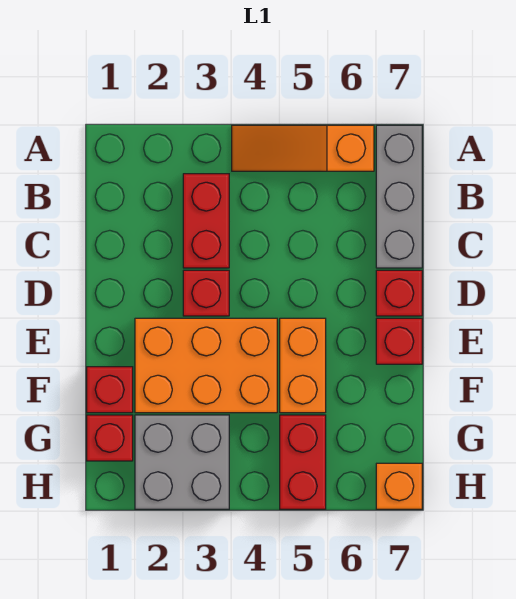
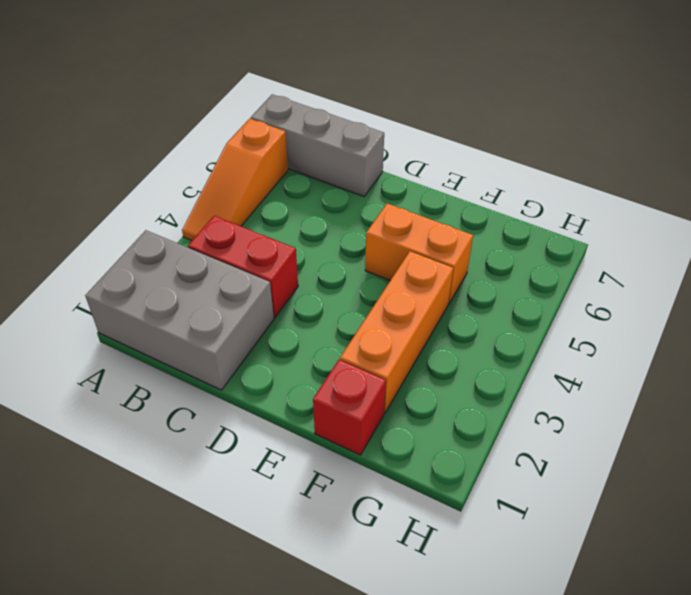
grey 2x3 brick [85,230,274,390] -> none
orange 1x3 brick [340,251,453,413] -> orange 2x3 brick [135,318,277,413]
none -> red 1x1 brick [183,270,229,316]
none -> red 1x1 brick [376,270,422,316]
none -> red 1x1 brick [376,318,422,364]

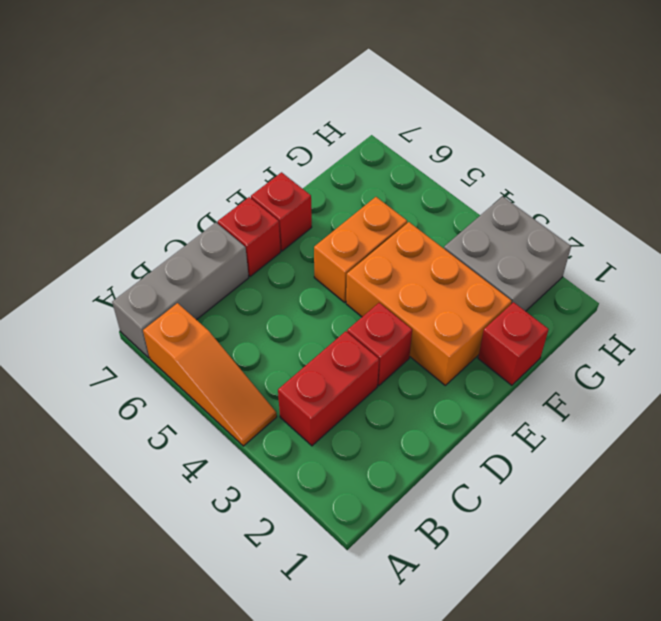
none -> red 1x1 brick [87,415,133,461]
none -> red 1x2 brick [280,415,326,509]
none -> orange 1x1 brick [376,463,422,509]

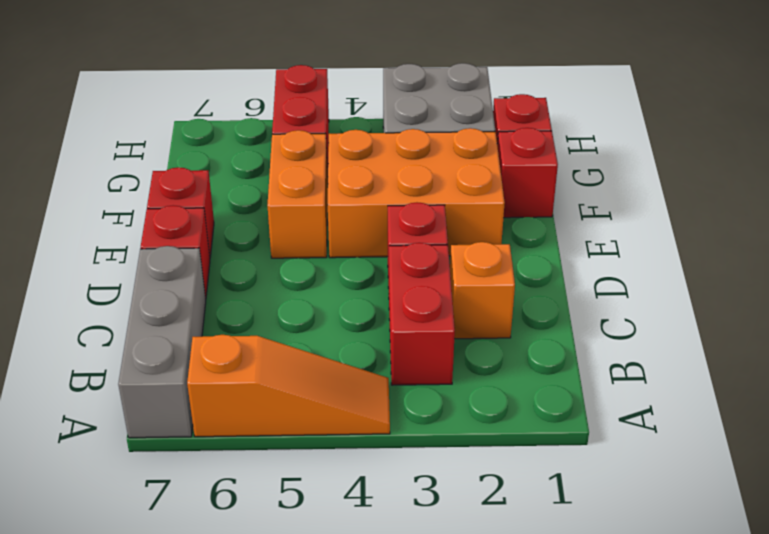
orange 1x1 brick [450,242,515,339] -> orange 1x1 brick moved to [376,463,422,509]

